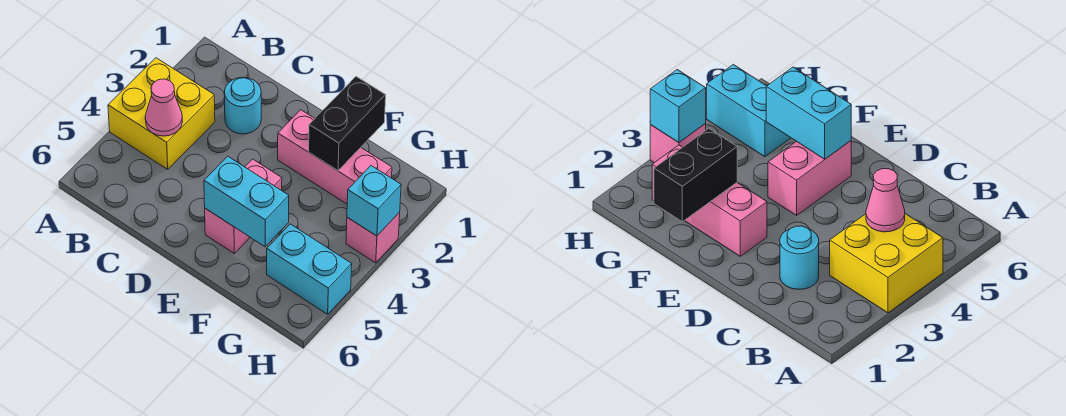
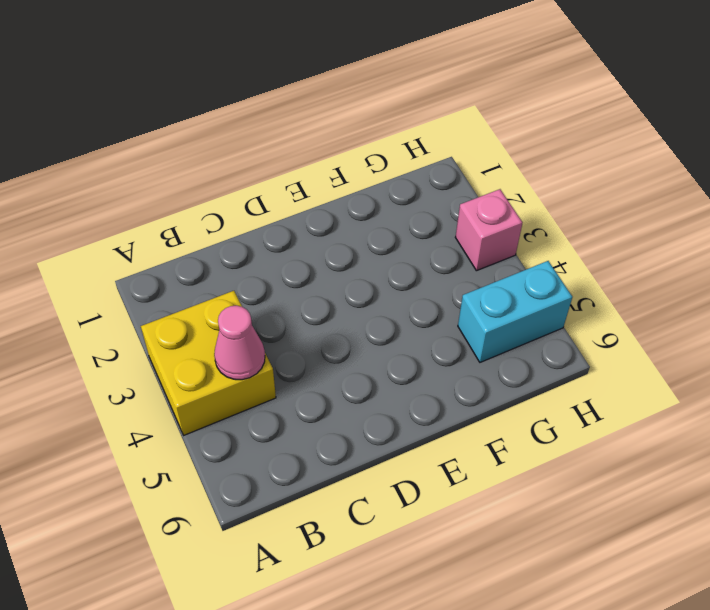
none -> cyan 1x1 round brick [224,77,261,134]
none -> pink 1x3 brick [278,110,392,204]

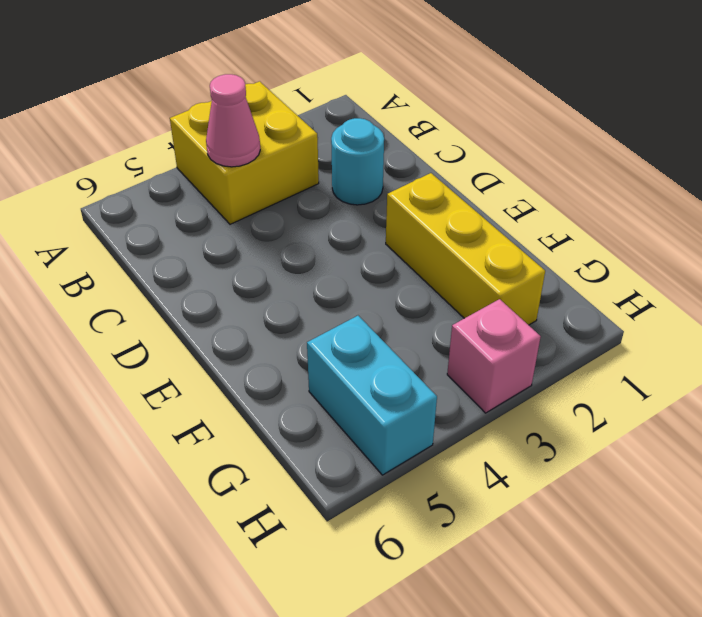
yellow 1x3 brick [386,173,545,325] -> pink 1x3 brick [278,110,392,204]
none -> pink 1x2 brick [205,159,282,253]
none -> cyan 1x2 brick [204,156,289,247]

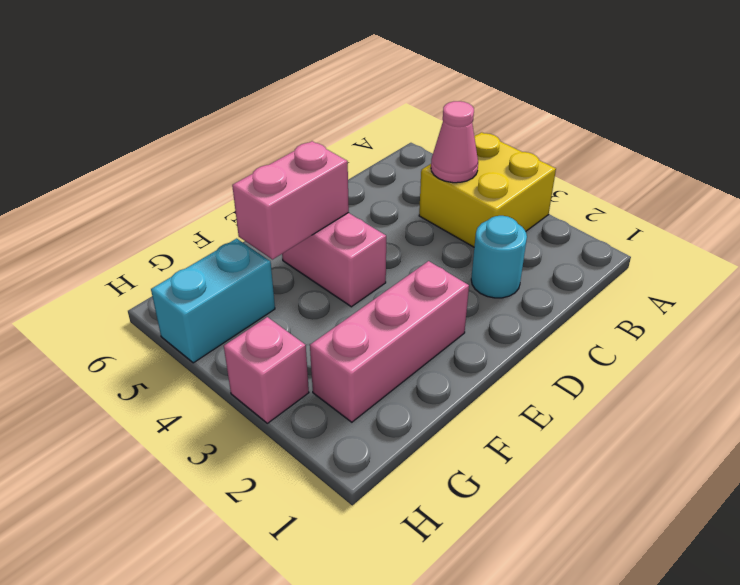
pink 1x2 brick [232,141,349,259] -> cyan 1x2 brick [204,156,289,247]
none -> black 1x2 brick [309,77,386,171]
none -> cyan 1x1 brick [347,166,401,236]

